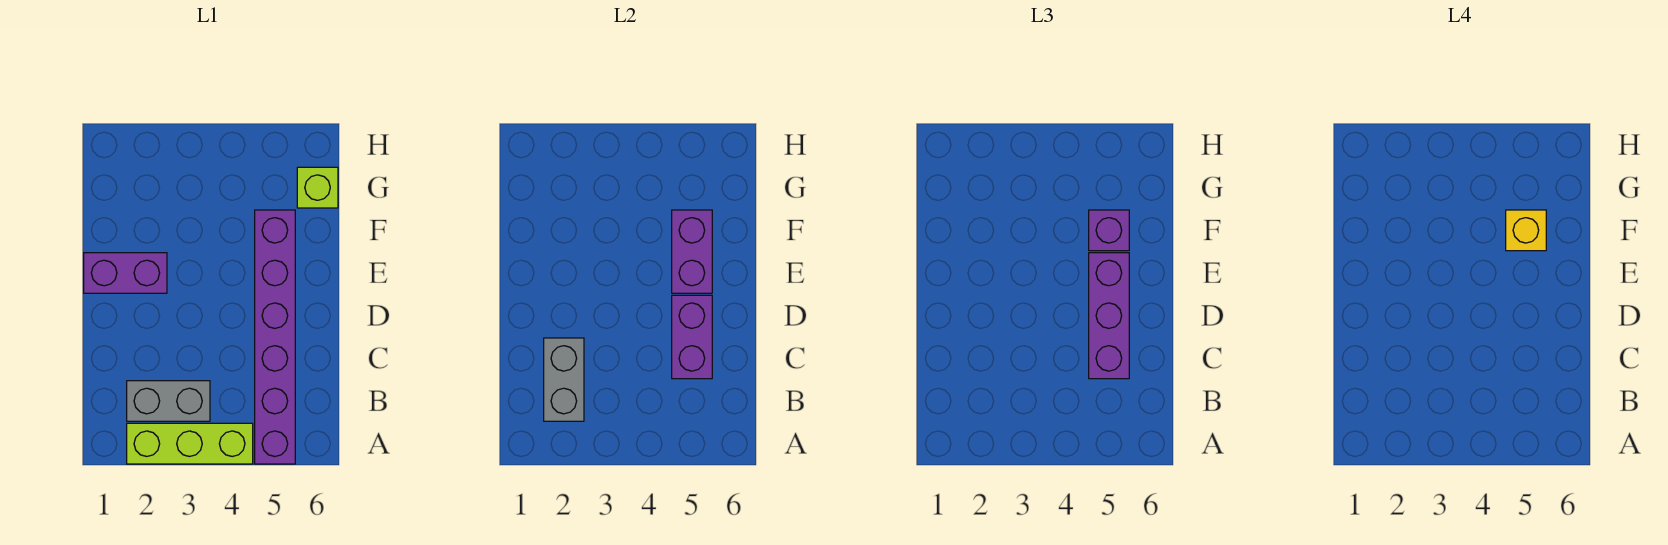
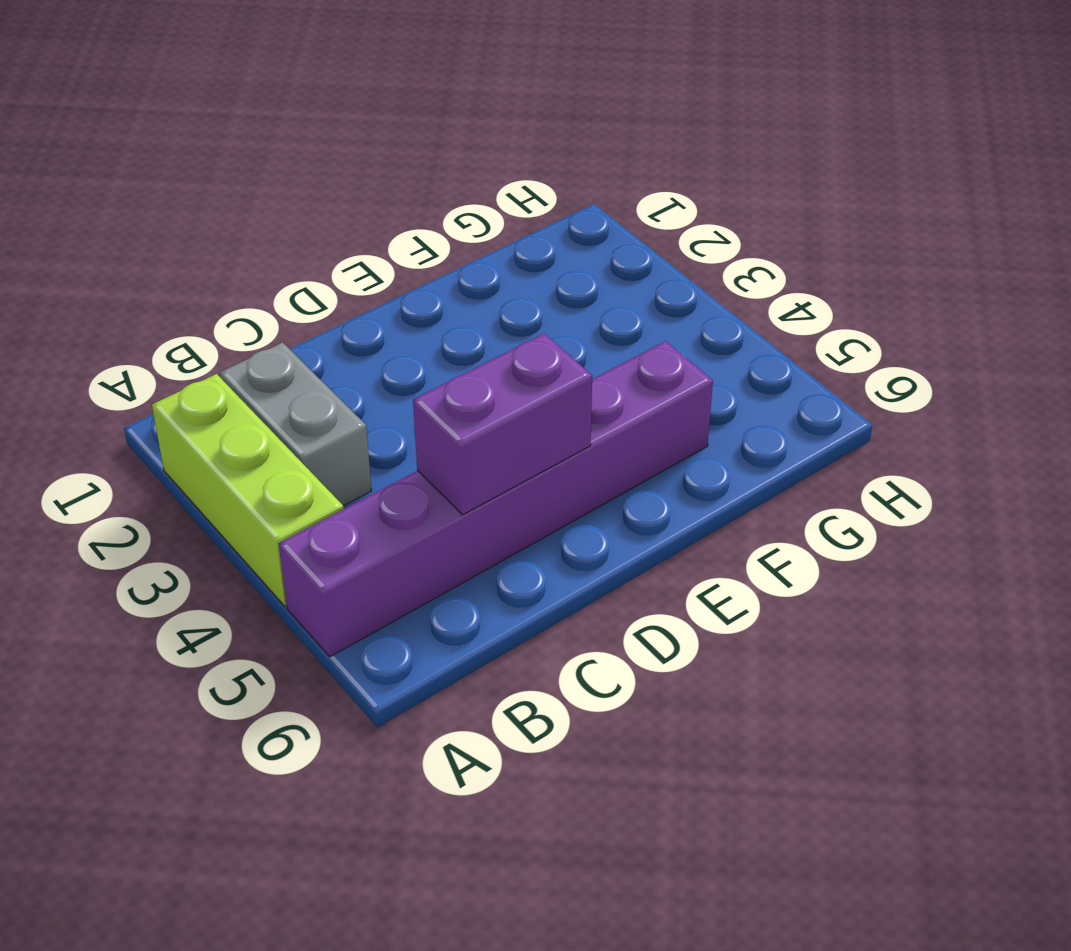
none -> purple 1x2 brick [84,253,167,293]
none -> lime 1x1 brick [297,167,338,208]

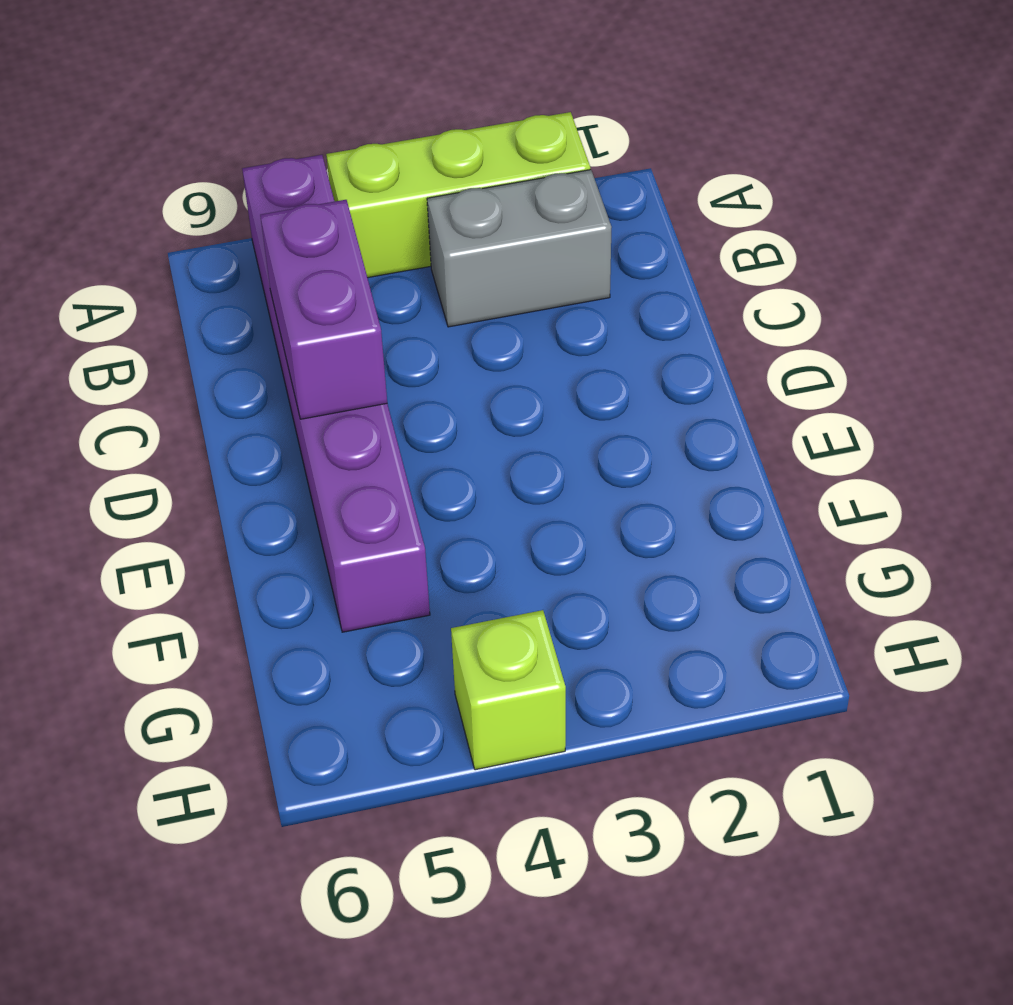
lime 1x1 brick [451,610,566,770] -> lime 1x1 brick moved to [297,167,338,208]
none -> purple 1x2 brick [84,253,167,293]
none -> grey 1x2 brick [544,338,584,421]

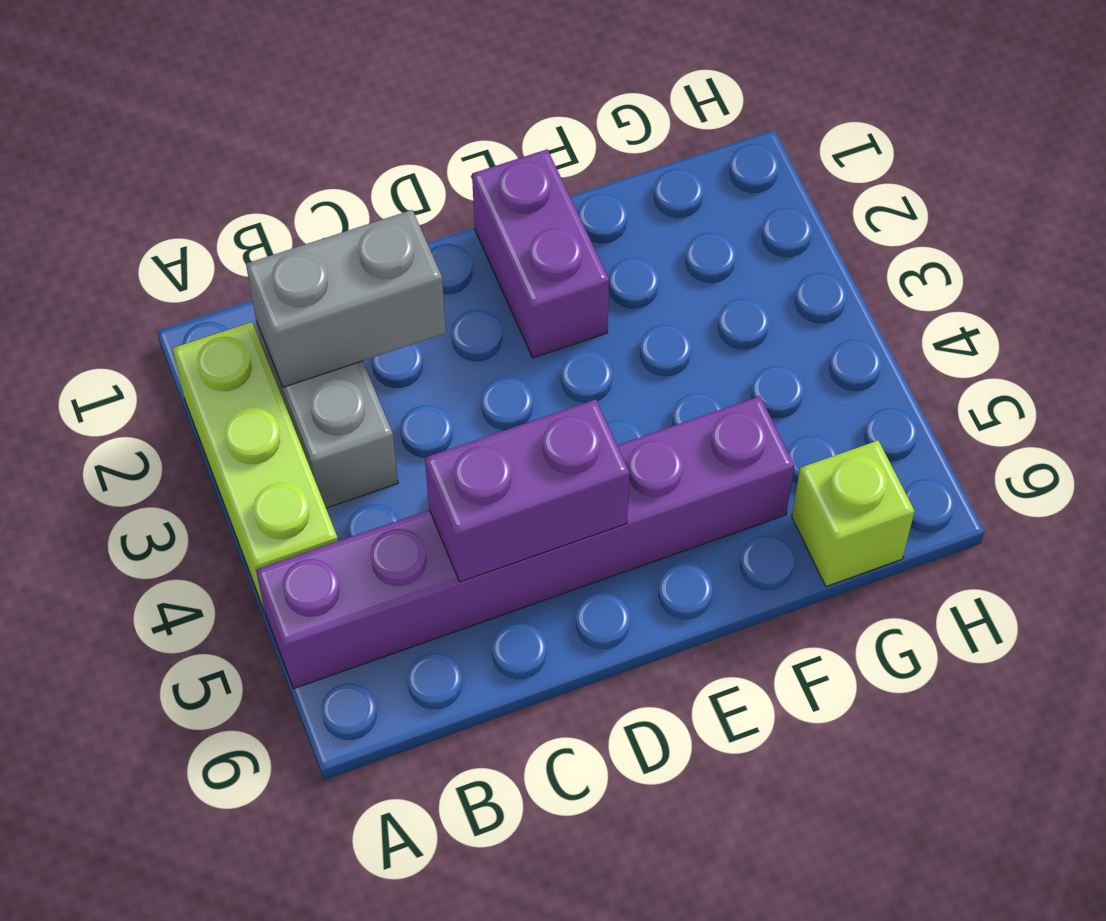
none -> purple 1x2 brick [672,210,712,293]
none -> purple 1x3 brick [1089,253,1129,379]

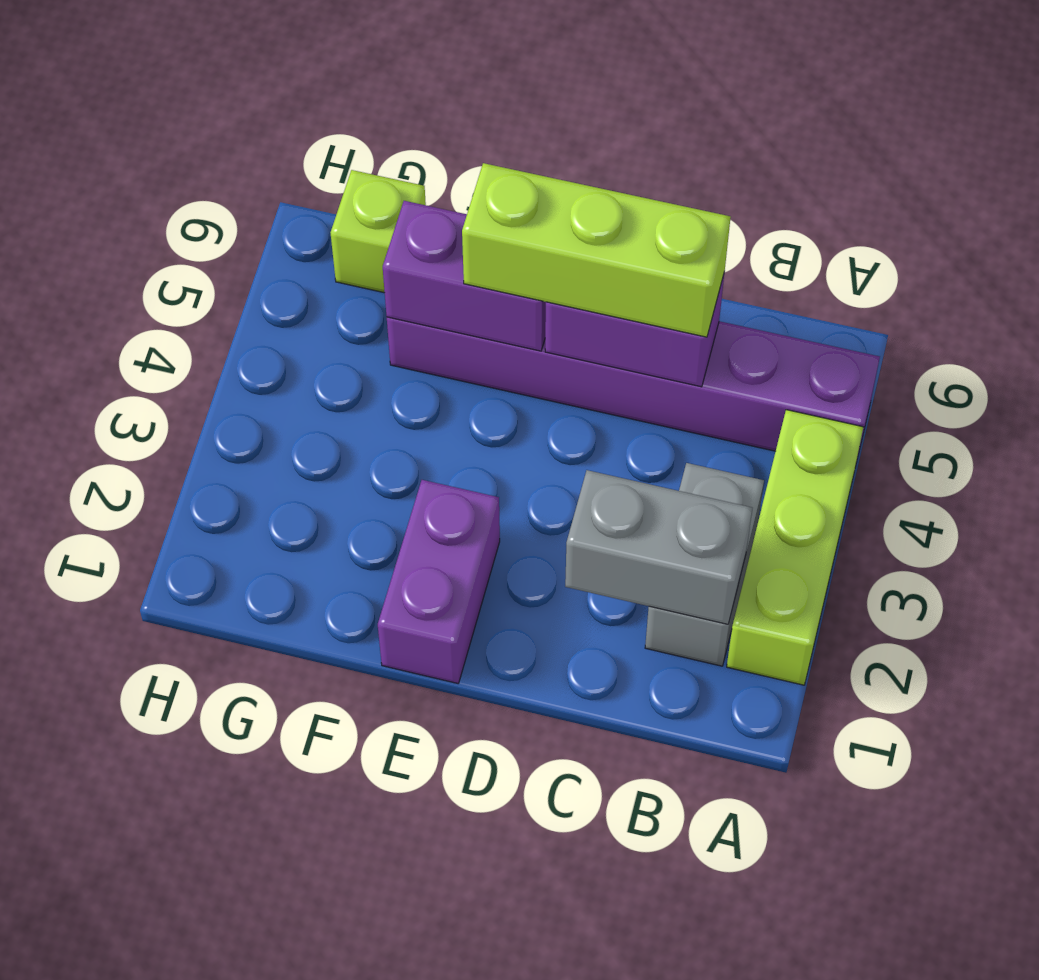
lime 1x3 brick [462,163,731,337] -> purple 1x3 brick [1089,253,1129,379]
none -> purple 1x1 brick [1089,210,1129,251]
none -> yellow 1x1 brick [1506,210,1546,251]

